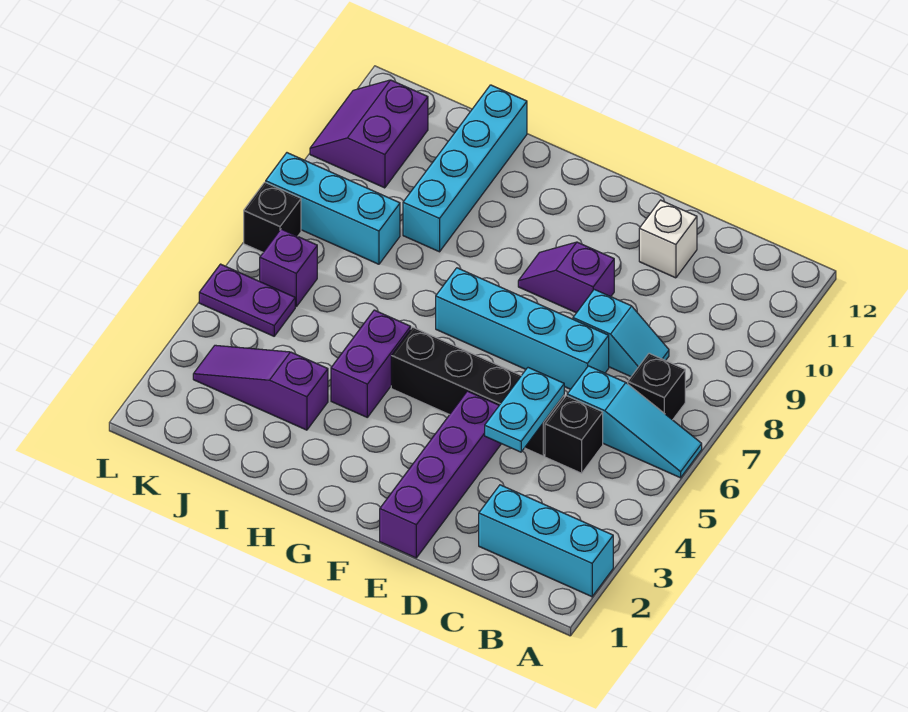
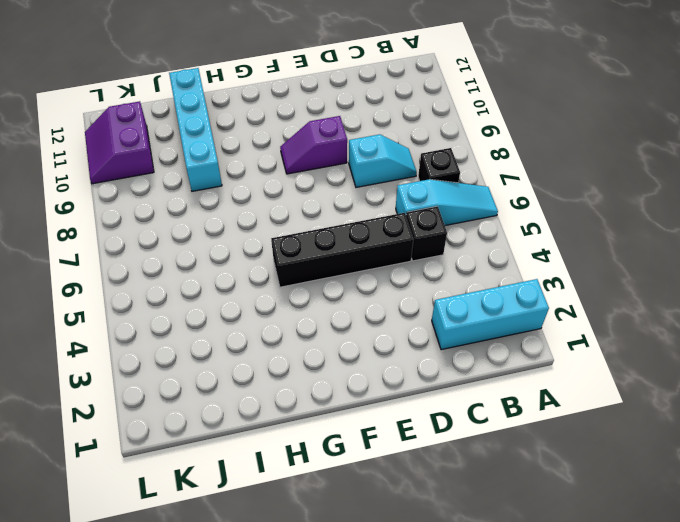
none -> cyan 1x4 brick [436,268,609,389]
none -> white 1x1 brick [639,200,697,278]
none -> purple 1x4 brick [380,391,501,558]

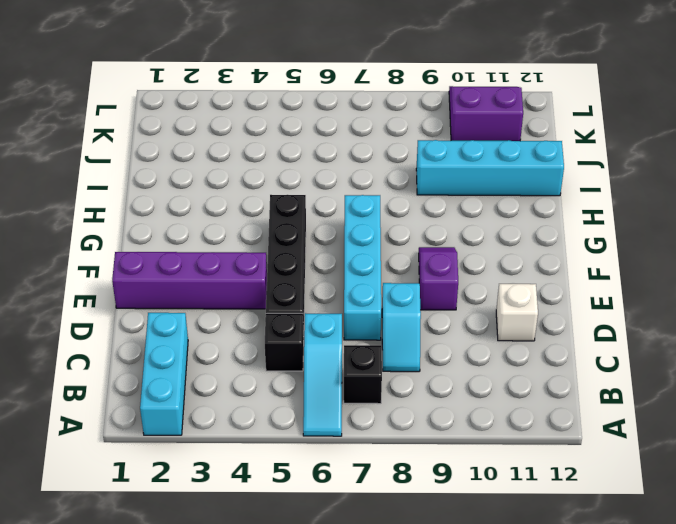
none -> purple 1x2 brick [331,310,411,417]
none -> purple 1x3 slope [193,345,328,430]
none -> cyan 1x3 brick [266,153,400,264]

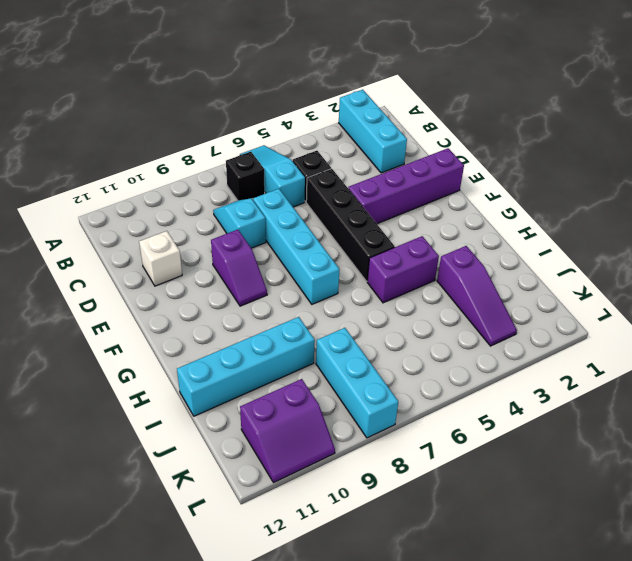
none -> purple 1x2 plate [199,264,295,336]
none -> purple 1x1 brick [260,229,317,307]
none -> black 1x1 brick [244,182,301,252]

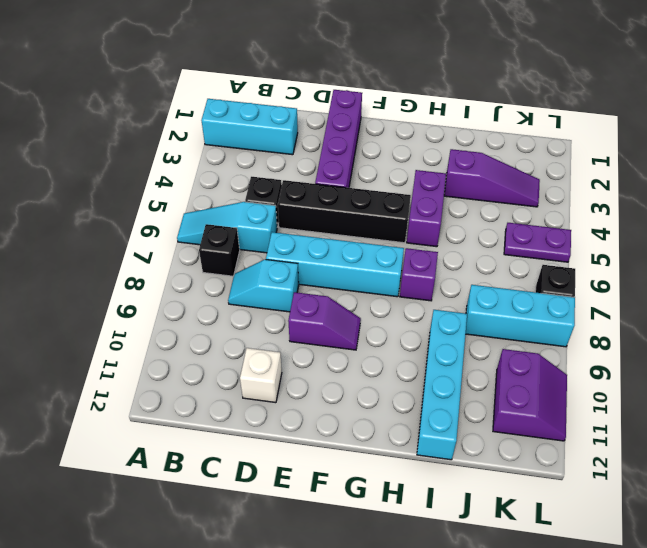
purple 1x1 brick [400,248,438,301] -> purple 1x1 brick moved to [260,229,317,307]
none -> cyan 1x2 plate [485,368,564,452]

